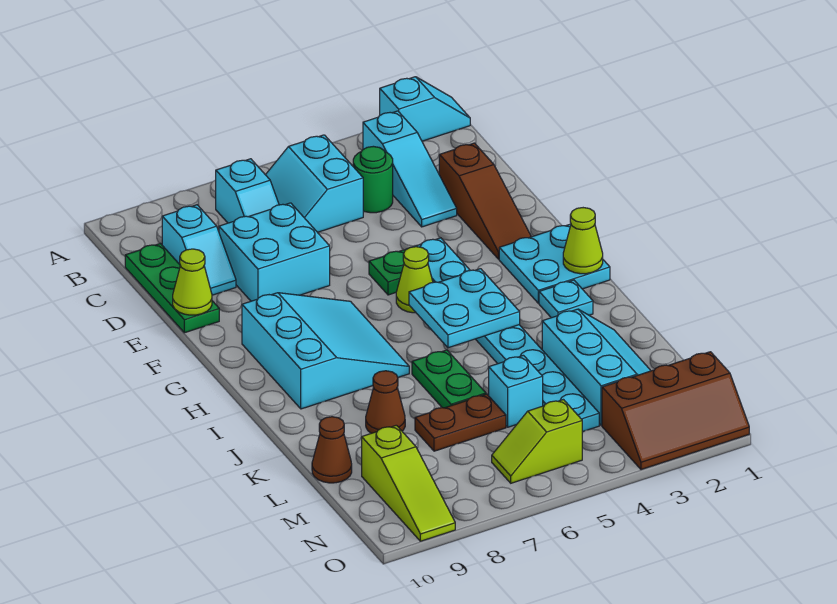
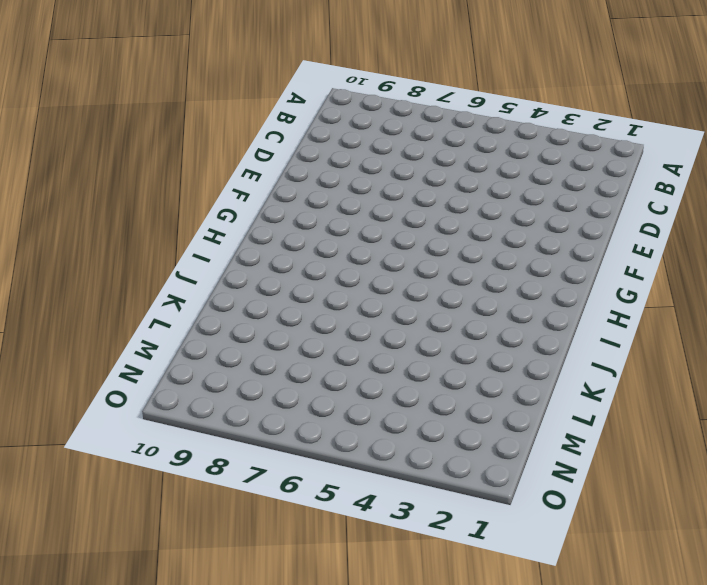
none -> cyan 1x2 slope [380,77,470,141]
none -> cyan 1x3 slope [363,111,457,227]
none -> cyan 2x2 slope [266,135,363,232]

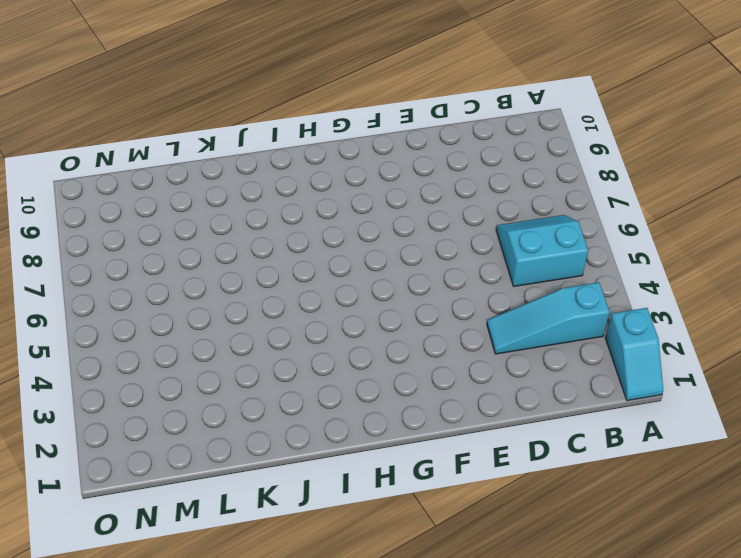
none -> cyan 1x2 slope [216,159,279,223]
none -> green 1x1 round brick [353,146,393,213]
none -> cyan 1x2 slope [162,205,236,295]

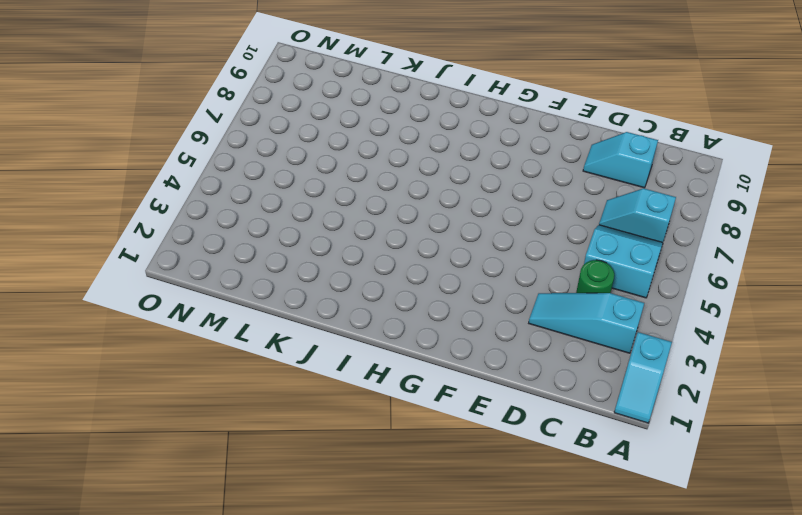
none -> green 1x3 plate [125,243,219,333]
none -> brown 1x3 slope [439,143,531,259]
none -> cyan 2x2 brick [219,203,330,301]

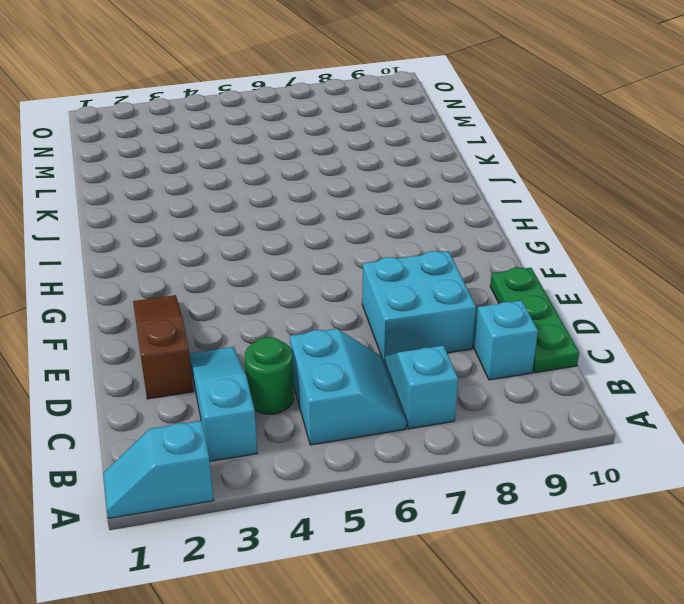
none -> cyan 1x8 plate [406,238,599,432]
none -> green 1x1 plate [369,250,405,295]
none -> cyan 2x2 plate [499,224,610,303]

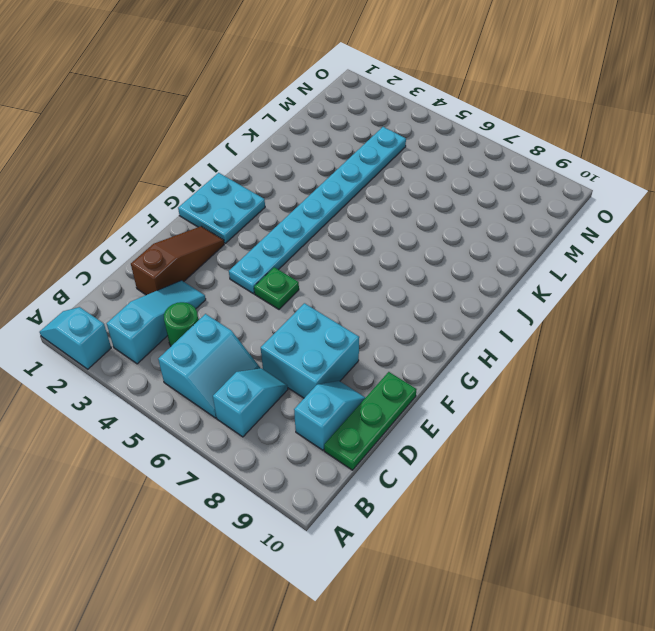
none -> lime 1x1 cone [396,247,433,313]
none -> cyan 3x3 slope [242,293,409,409]
none -> cyan 1x1 plate [539,280,593,318]

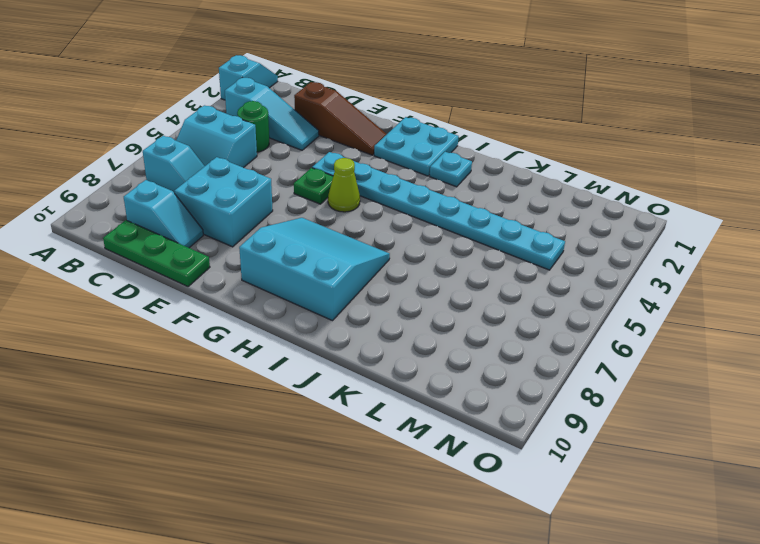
none -> green 1x2 plate [412,350,486,408]
none -> cyan 2x3 slope [542,309,651,425]
none -> brown 1x1 cone [366,371,405,433]

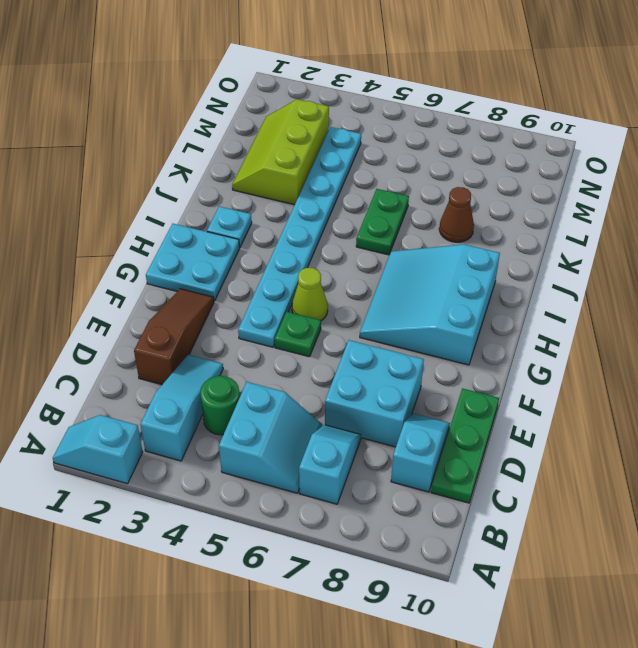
lime 2x3 slope [232,99,329,205] -> cyan 2x3 slope [542,309,651,425]
none -> cyan 1x1 brick [488,355,543,427]
none -> brown 1x2 plate [415,394,506,451]
none -> brown 1x1 cone [312,417,352,483]

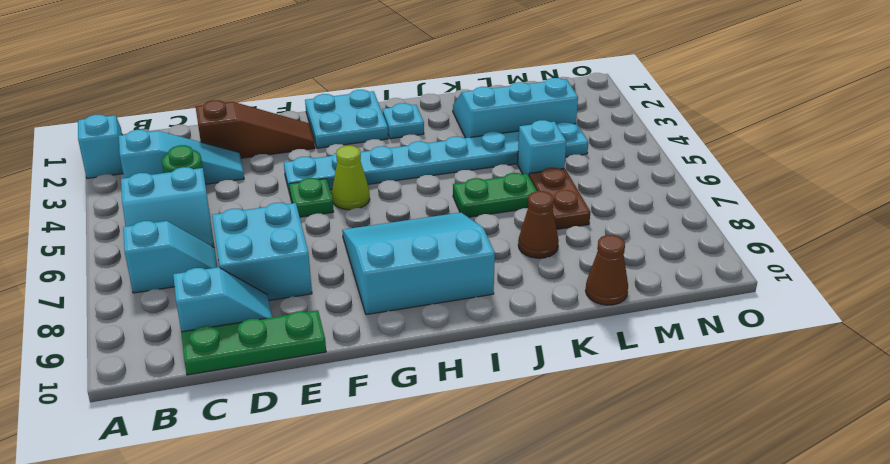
none -> lime 1x3 slope [362,425,455,541]
none -> brown 2x3 slope [602,352,749,470]
none -> lime 1x2 slope [492,400,582,483]

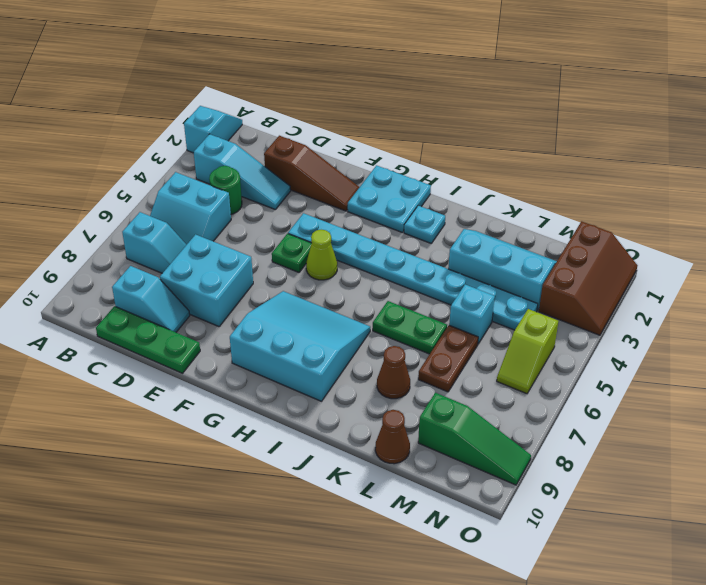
green 1x3 slope [418,393,531,485] -> lime 1x3 slope [362,425,455,541]
none -> lime 1x1 cone [173,249,212,315]
none -> lime 1x1 cone [563,208,603,274]
none -> cyan 2x2 plate [409,269,520,348]

